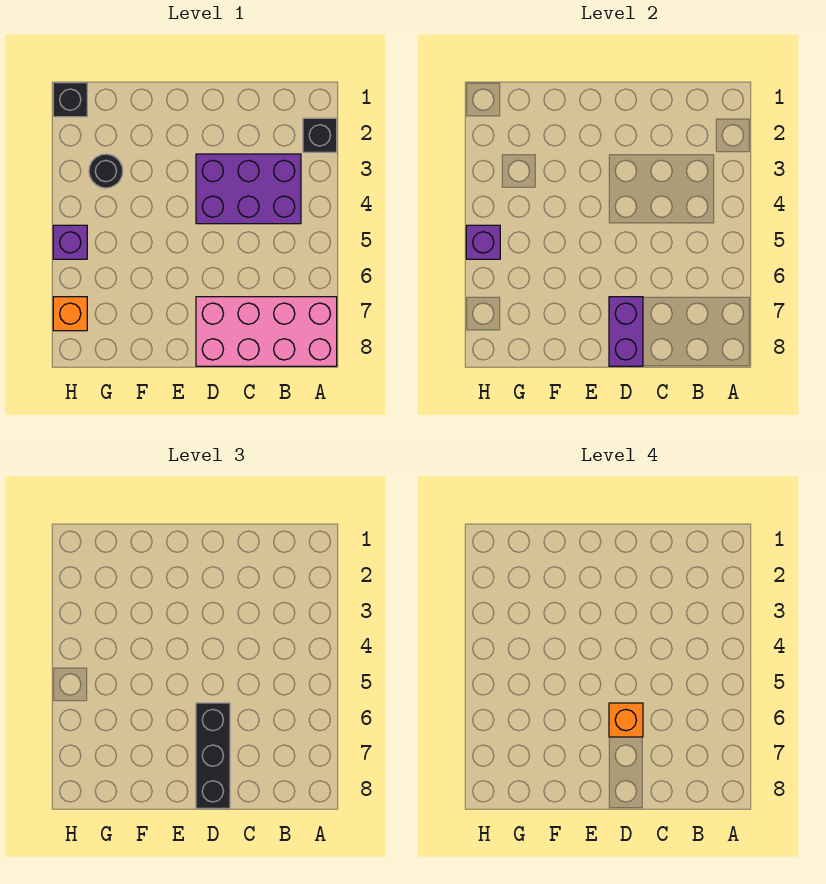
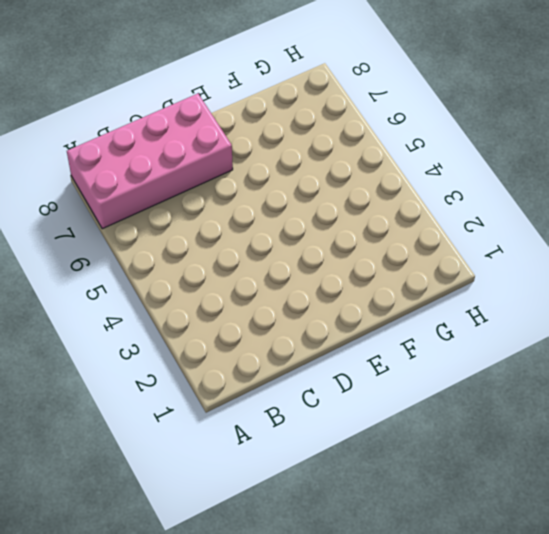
none -> black 1x1 brick [303,118,337,152]
none -> purple 2x3 brick [196,154,301,224]

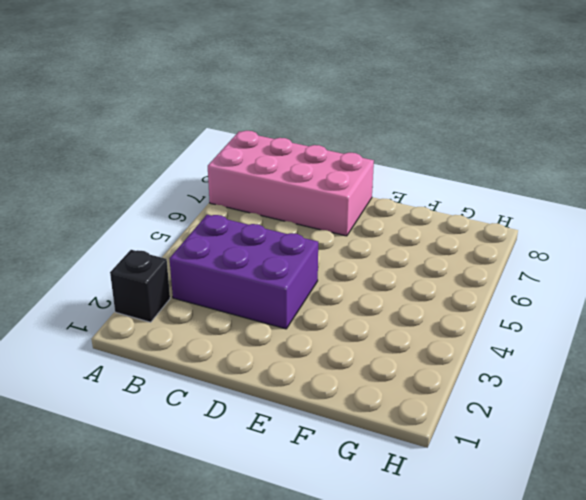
none -> black 1x1 round brick [89,154,123,188]
none -> black 1x1 brick [53,83,87,117]

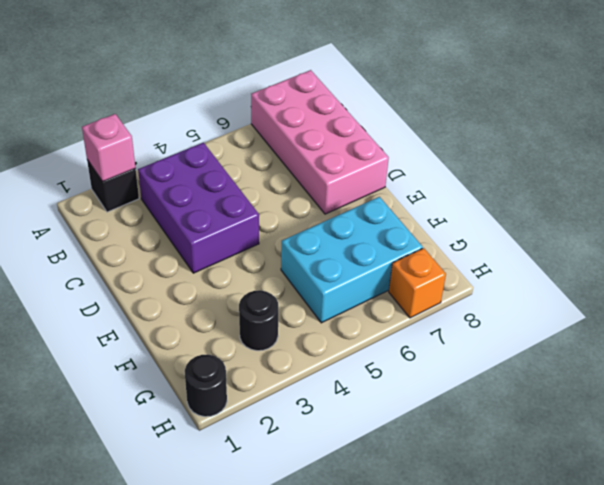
pink 1x1 brick [82,114,135,182] -> none
cyan 2x3 brick [281,197,423,323] -> none
black 1x1 round brick [185,354,227,417] -> black 1x1 brick [53,83,87,117]
none -> purple 1x1 brick [53,225,87,259]
none -> purple 1x2 brick [609,297,643,366]

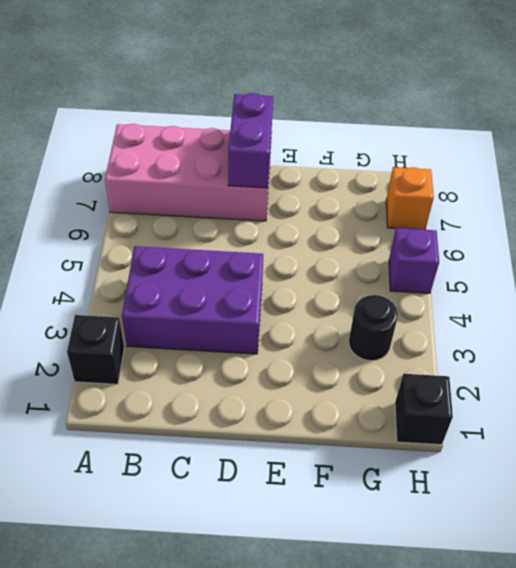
none -> purple 1x1 brick [466,225,500,259]
none -> black 1x3 brick [196,703,230,808]

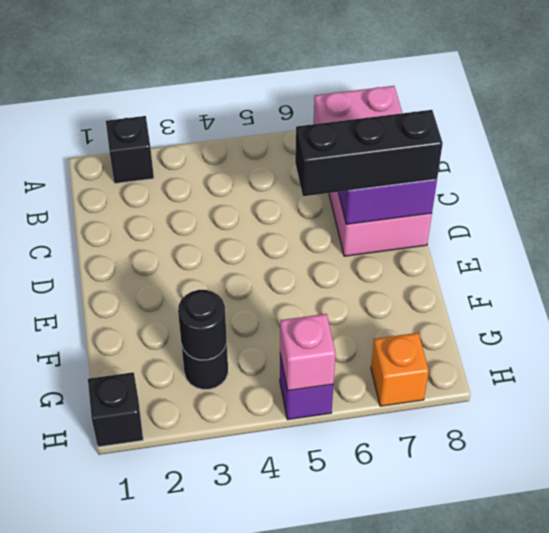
black 1x1 round brick [178,290,227,360] -> none
pink 1x1 brick [280,314,336,391] -> purple 1x1 brick [466,225,500,259]
none -> purple 2x3 brick [196,154,301,224]
none -> orange 1x1 brick [609,703,643,737]

